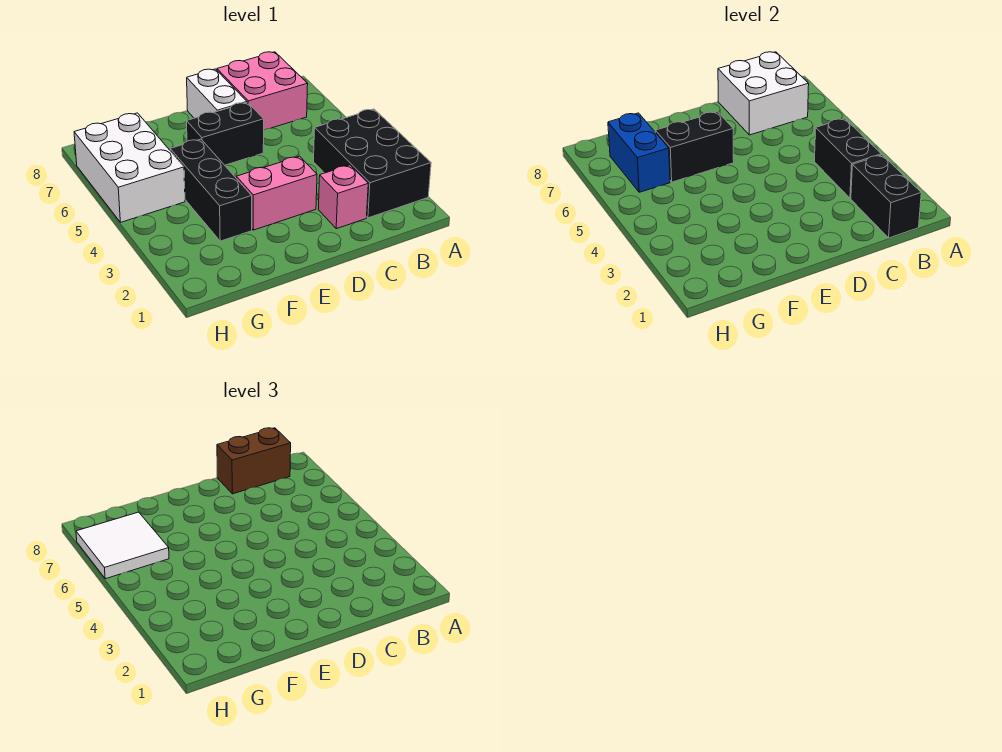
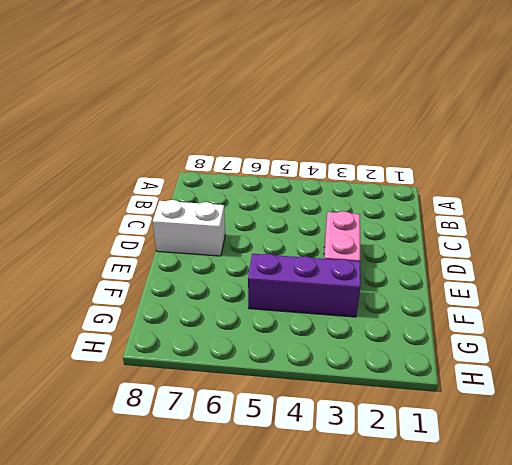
purple 1x3 brick [248,254,361,317] -> black 1x3 brick [170,139,252,241]
none -> black 2x3 brick [314,109,431,218]
none -> pink 2x2 brick [217,52,308,130]
none -> pink 1x1 brick [318,165,368,229]

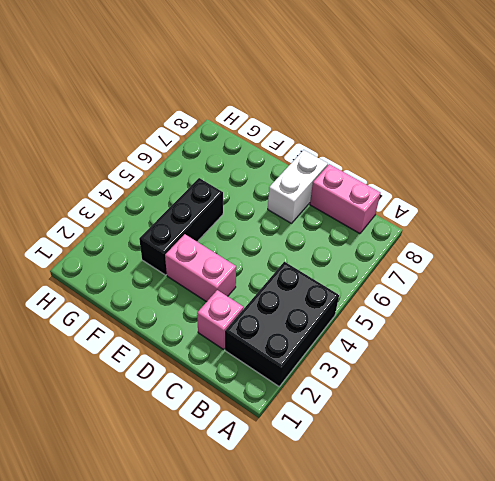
pink 1x2 brick [310,164,380,234] -> pink 2x2 brick [217,52,308,130]
none -> black 1x2 brick [187,102,264,165]
none -> white 2x3 brick [74,113,185,222]
none -> black 1x2 brick [851,155,921,238]

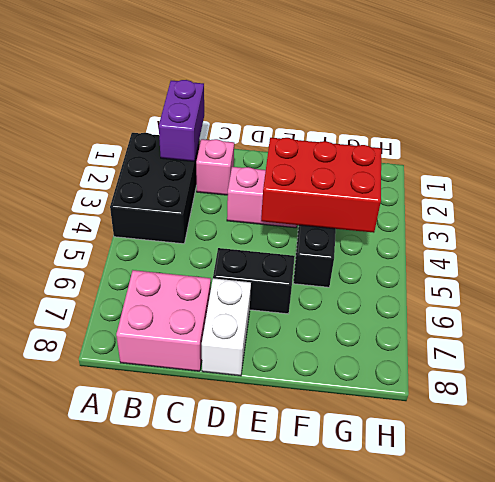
purple 1x2 brick [159,80,204,162] -> black 1x2 brick [851,155,921,238]
red 2x3 brick [261,138,381,233] -> none
none -> white 2x3 brick [74,113,185,222]
none -> black 1x2 brick [815,118,881,198]
none -> white 2x2 brick [718,52,809,135]

